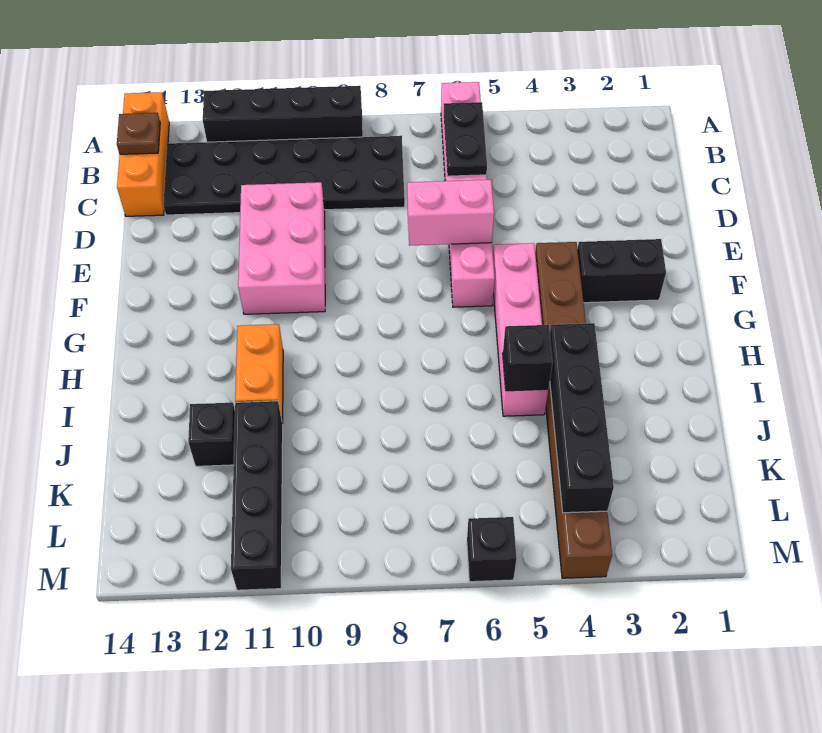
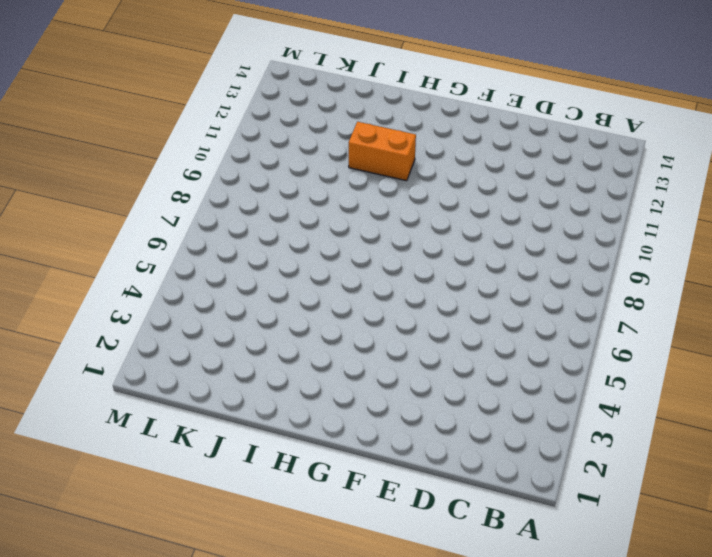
none -> pink 1x6 brick [441,82,495,307]
none -> black 1x4 brick [203,86,363,142]
none -> orange 1x3 brick [117,92,169,216]

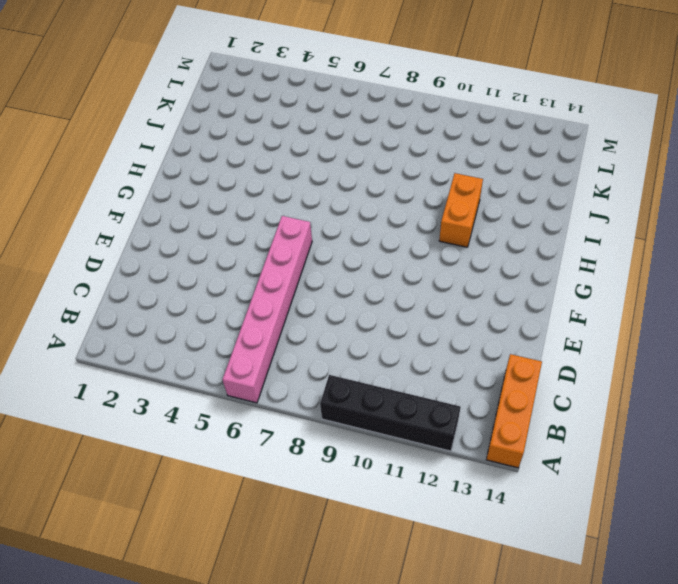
none -> black 2x6 plate [163,136,405,215]
none -> pink 2x3 brick [238,182,325,314]
none -> black 1x2 brick [578,239,666,303]

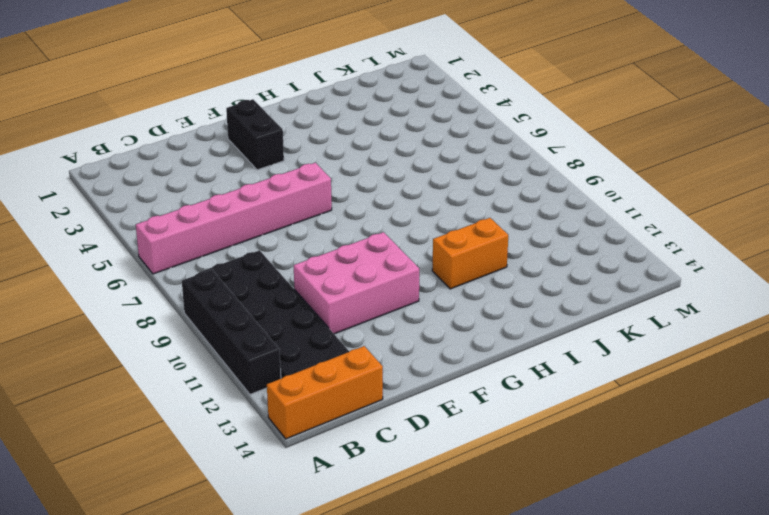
none -> brown 1x8 brick [535,242,612,578]
none -> pink 1x4 brick [493,243,548,416]
none -> black 1x4 brick [231,401,283,590]

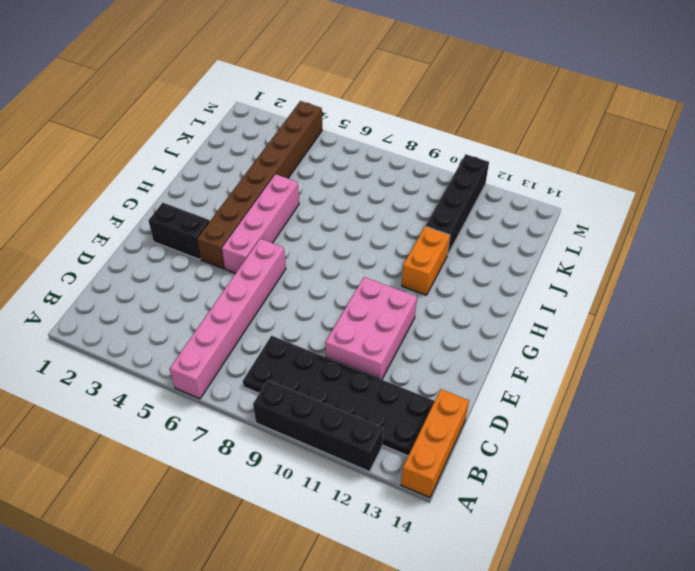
none -> black 1x1 brick [188,403,235,466]
none -> black 1x1 brick [467,517,517,582]
none -> black 1x2 plate [443,102,487,176]

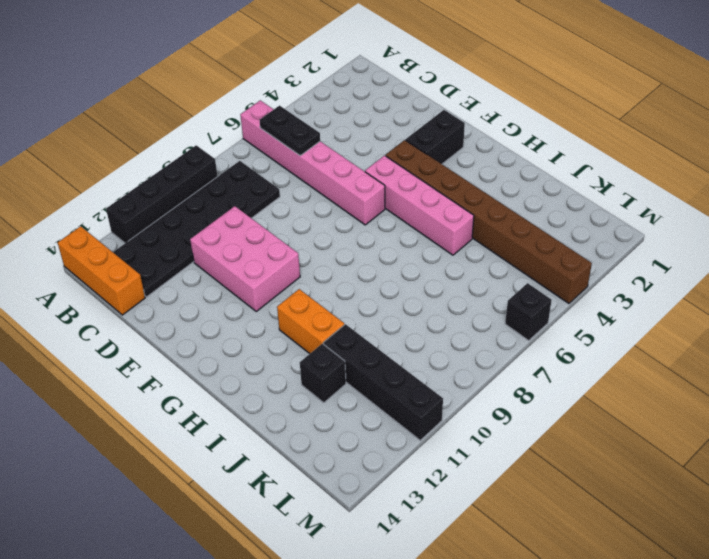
none -> brown 1x1 plate [117,113,160,154]
none -> pink 1x2 brick [407,180,494,246]
none -> black 1x4 brick [550,323,614,513]

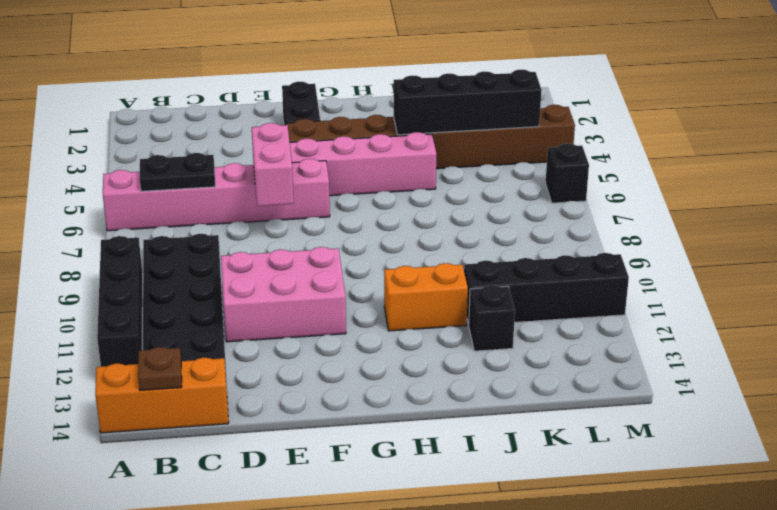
none -> black 1x1 brick [503,325,553,391]

